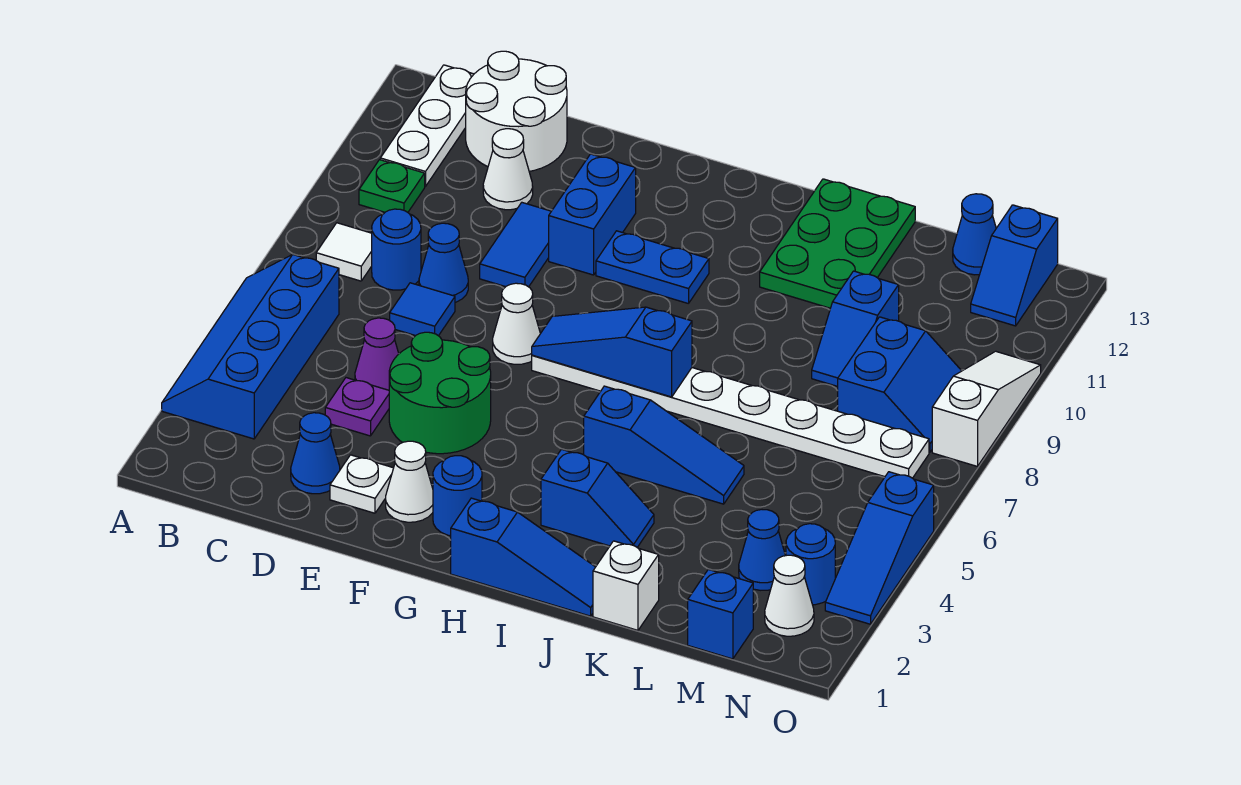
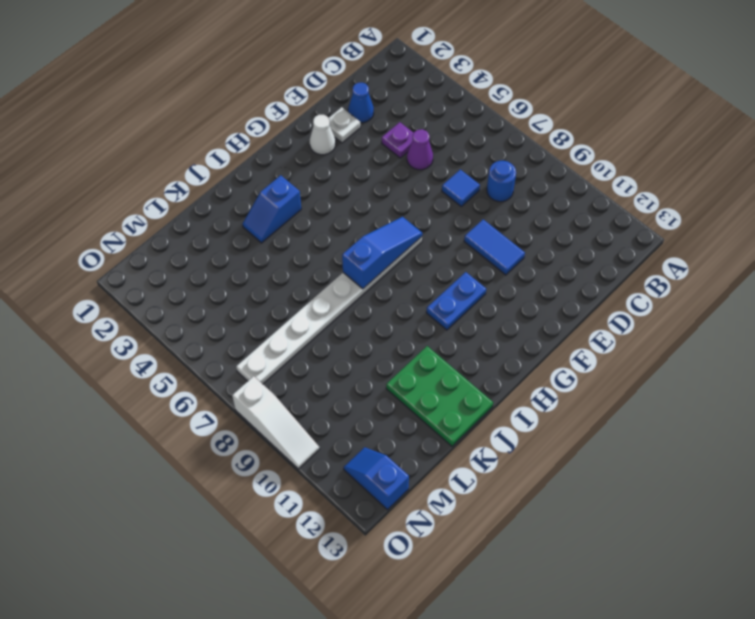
none -> blue 2x4 slope [162,255,339,439]
none -> white 1x1 tile [316,223,372,281]
none -> green 1x1 plate [359,160,425,212]
none -> white 1x3 plate [380,65,474,186]

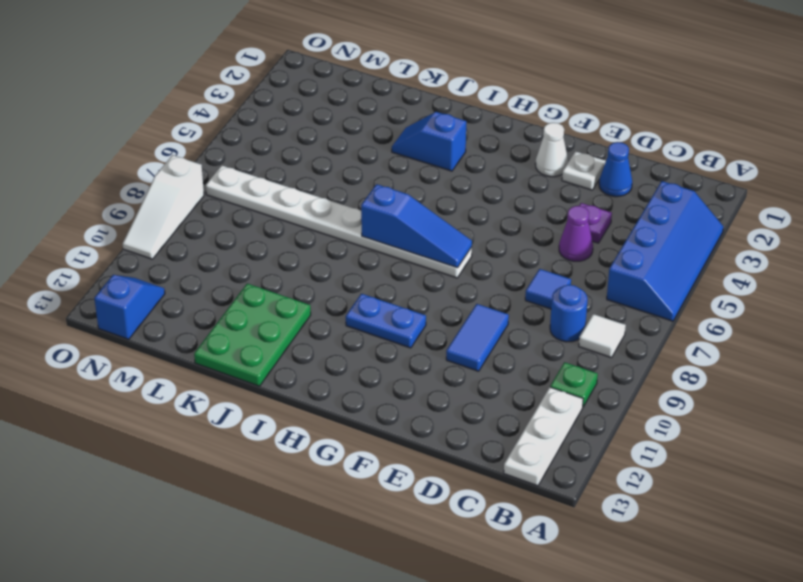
none -> white 2x2 round brick [466,51,567,171]
none -> blue 1x1 cone [419,223,468,302]
none -> white 1x1 cone [483,129,533,210]
none -> green 2x2 round brick [389,332,491,454]

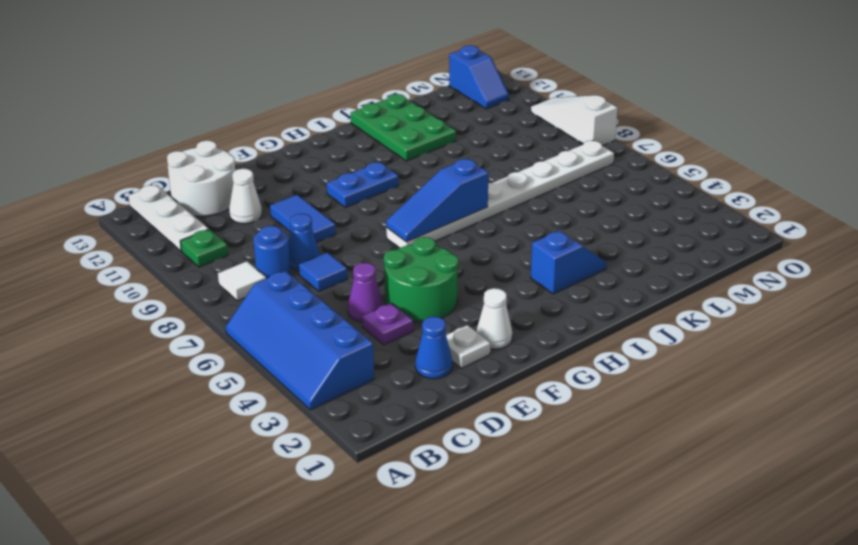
none -> white 1x1 cone [493,283,540,364]
none -> blue 1x2 brick [549,154,636,275]
none -> blue 1x1 round brick [433,456,482,536]
none -> blue 1x3 slope [451,498,595,616]

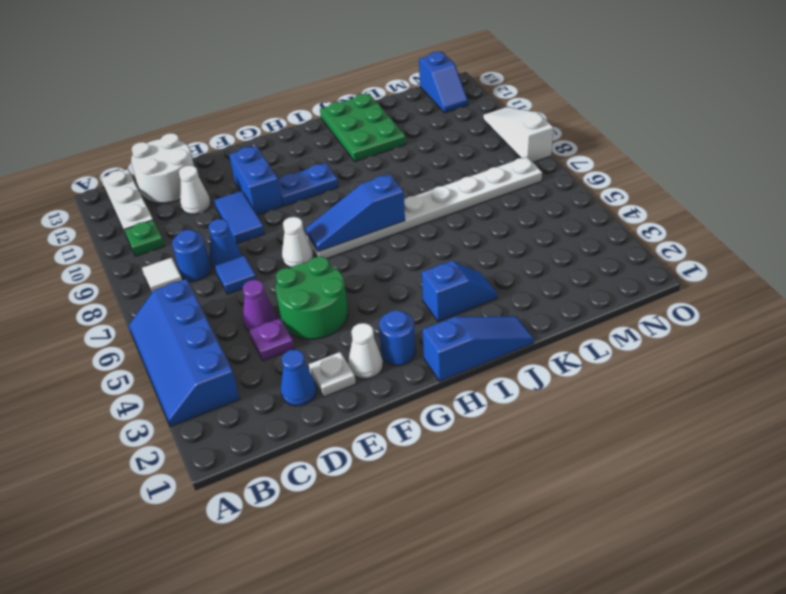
none -> blue 1x3 slope [584,386,744,504]
none -> white 1x1 brick [593,541,659,630]
none -> blue 1x2 slope [812,271,899,386]
none -> blue 1x1 brick [688,569,753,659]

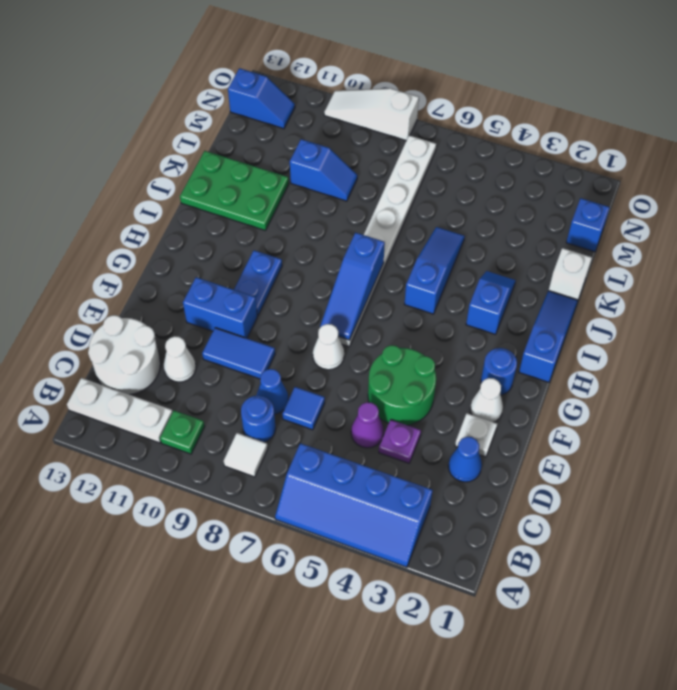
none -> blue 1x1 cone [739,510,785,590]
none -> blue 2x2 slope [838,317,961,452]
none -> blue 1x1 cone [953,194,996,275]
none -> white 1x1 cone [765,555,814,636]

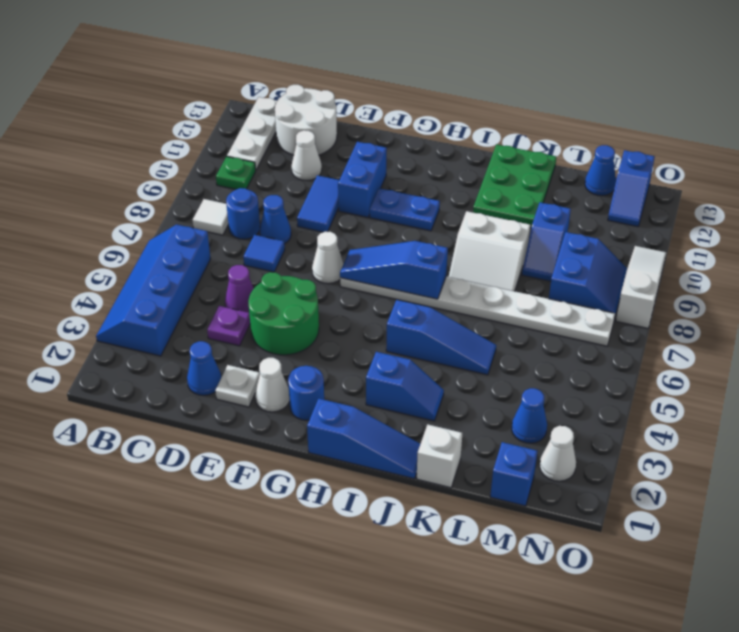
white 2x2 slope [449,211,530,291] -> none
none -> blue 1x1 round brick [786,524,835,605]
none -> blue 1x3 slope [825,472,934,624]

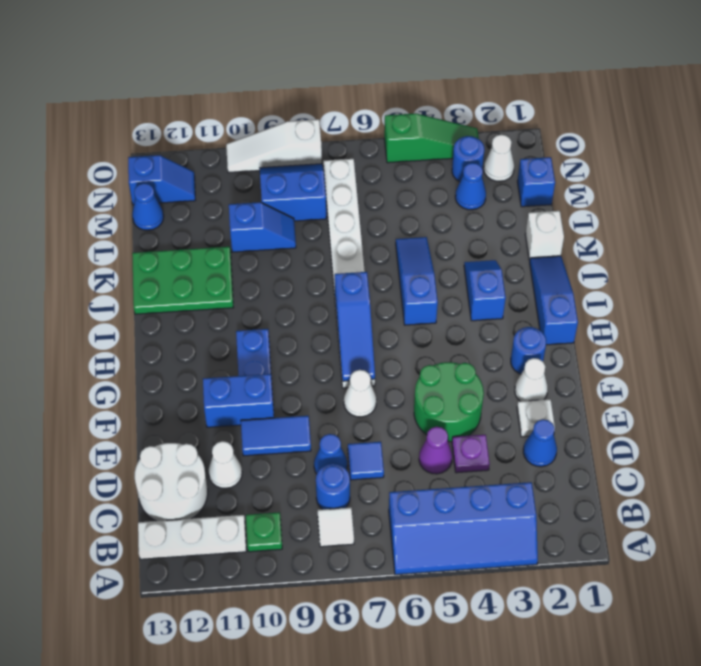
green 1x3 slope [384,113,479,163] -> blue 1x3 slope [825,472,934,624]

